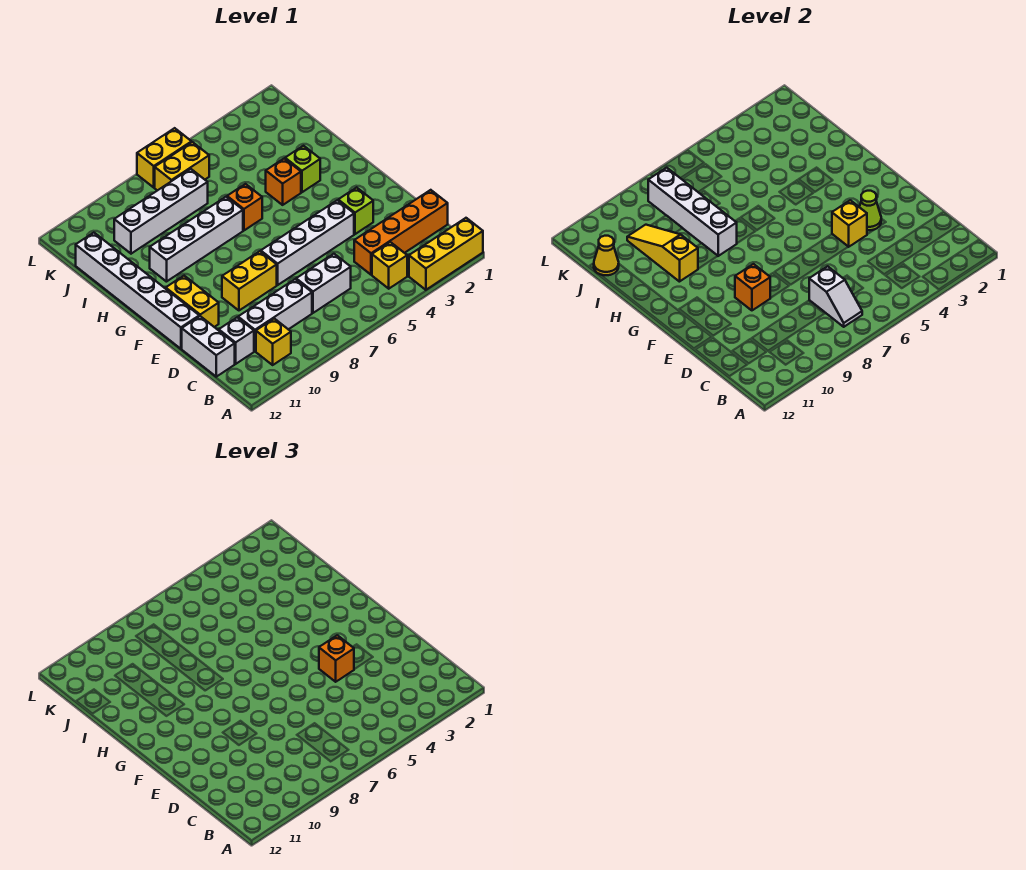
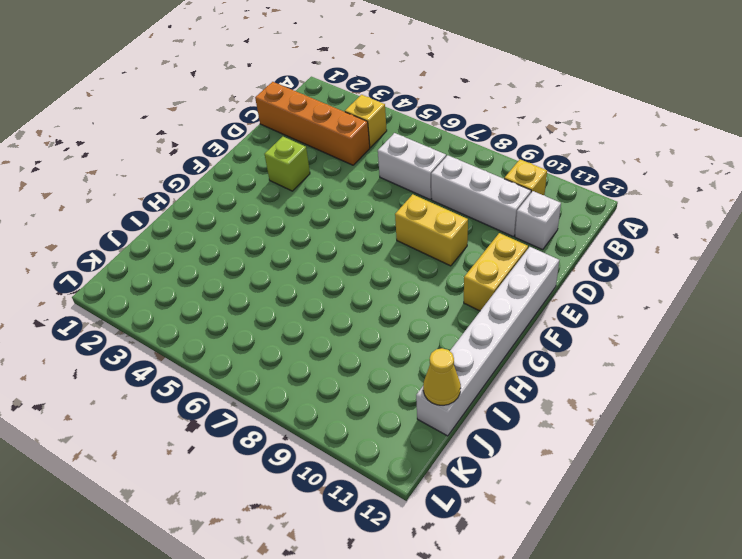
none -> yellow 1x3 brick [409,218,483,290]
none -> white 1x2 brick [182,316,235,377]
none -> white 1x4 brick [261,200,354,285]

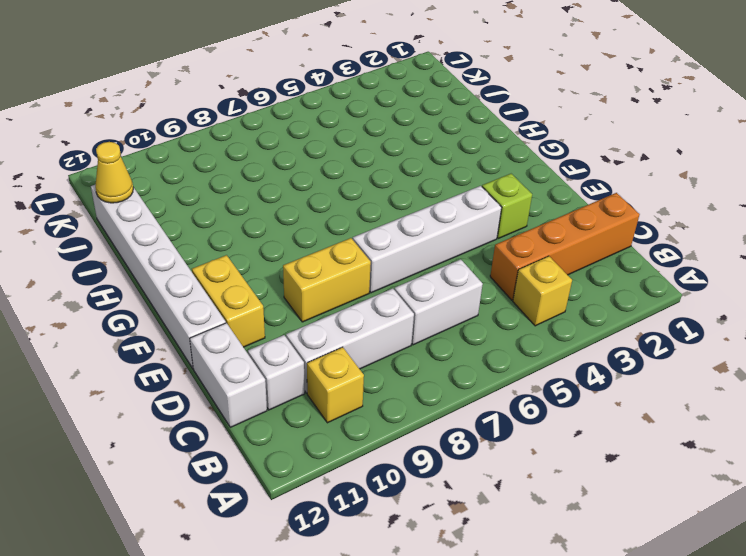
none -> yellow 1x3 brick [409,218,483,290]
none -> lime 1x1 brick [285,146,320,192]
none -> orange 1x1 brick [266,159,301,205]

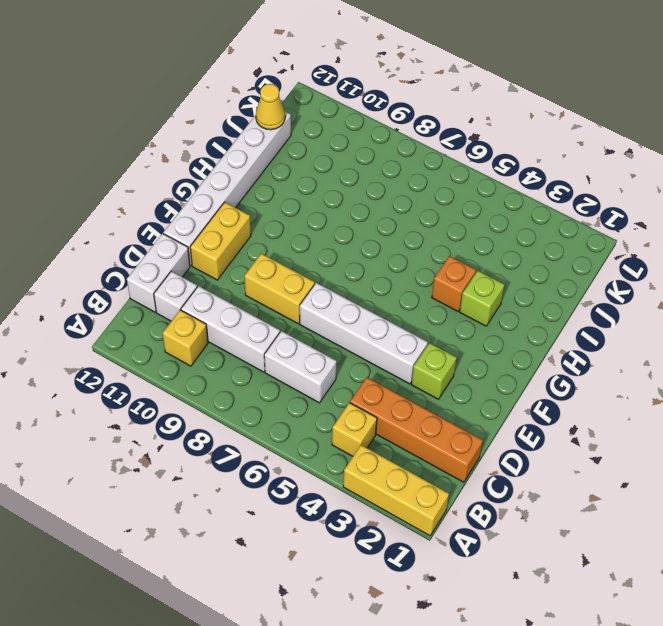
none -> orange 1x1 brick [227,184,262,230]
none -> white 1x4 brick [150,197,243,282]
none -> white 1x4 brick [114,169,208,254]

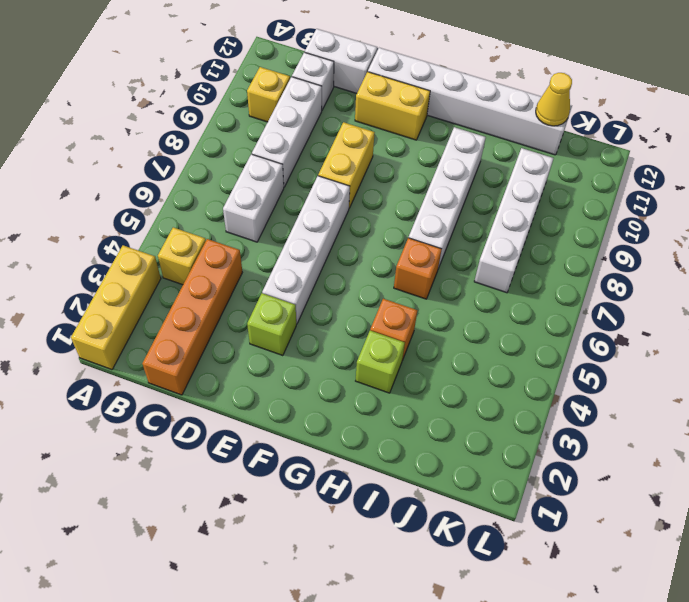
none -> yellow 1x2 brick [155,142,209,191]
none -> yellow 1x2 brick [137,128,192,187]
none -> white 1x2 slope [809,266,862,327]

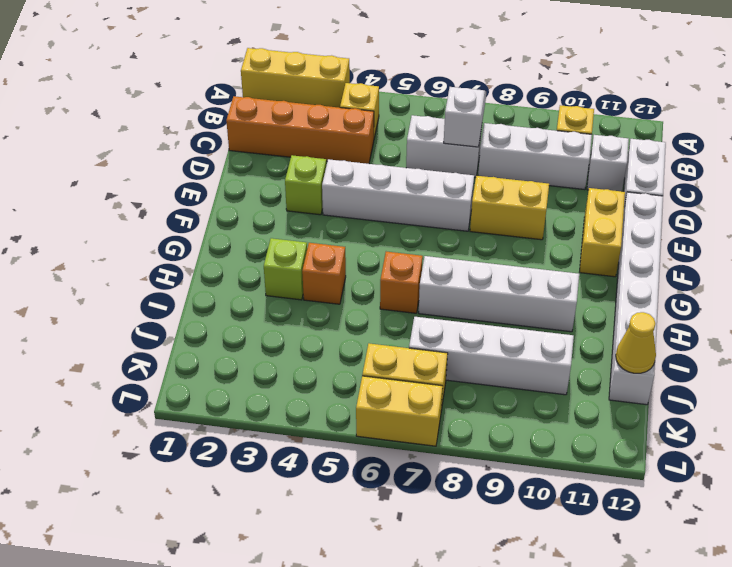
none -> lime 1x1 cone [860,191,881,230]
none -> yellow 1x1 brick [832,200,867,247]
none -> orange 1x1 brick [735,264,770,310]

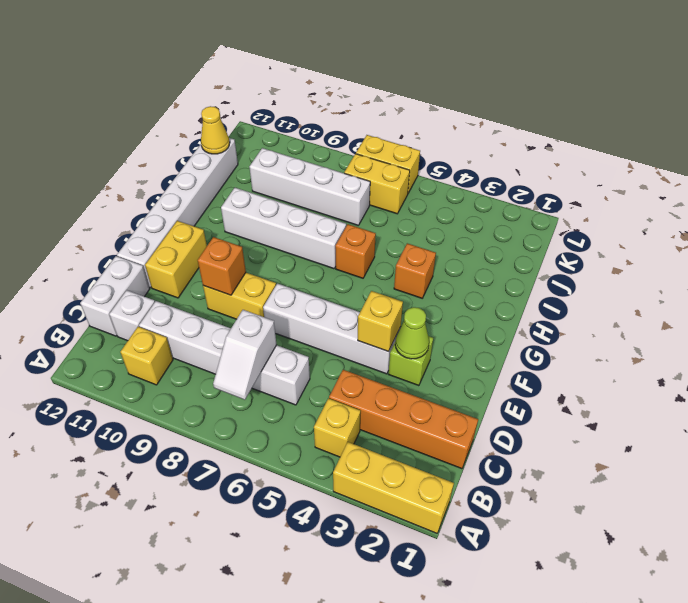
none -> lime 1x1 brick [285,146,320,192]
none -> white 1x4 brick [648,168,737,256]
none -> yellow 1x3 slope [627,225,698,282]

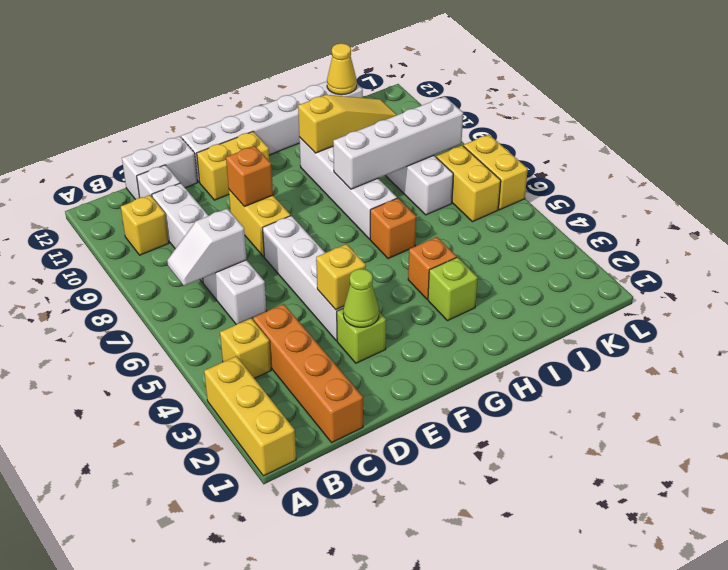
none -> orange 1x1 brick [319,635,354,682]

